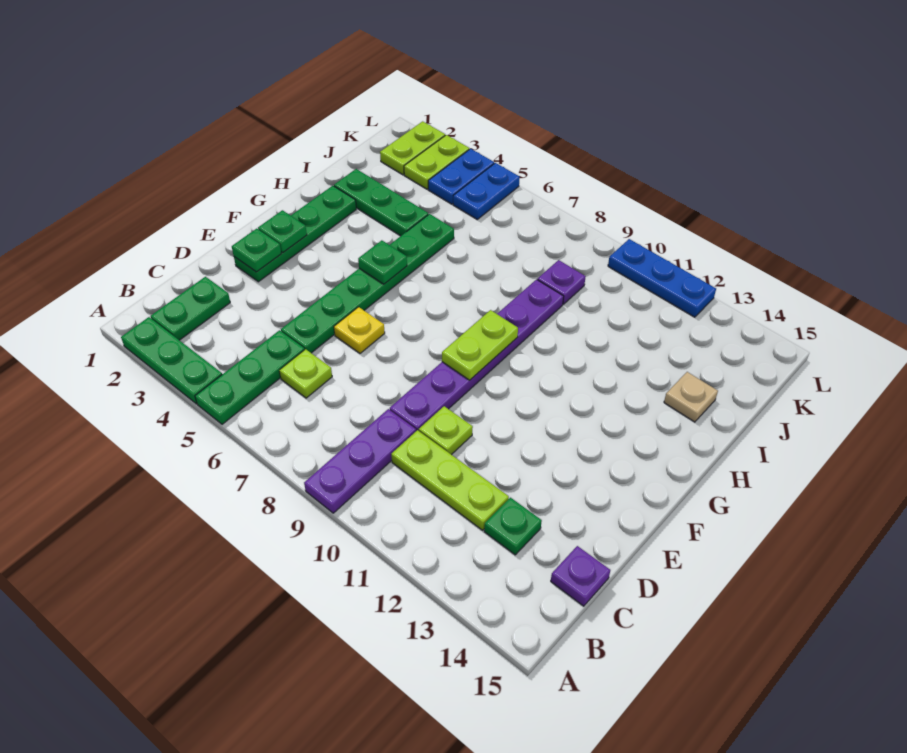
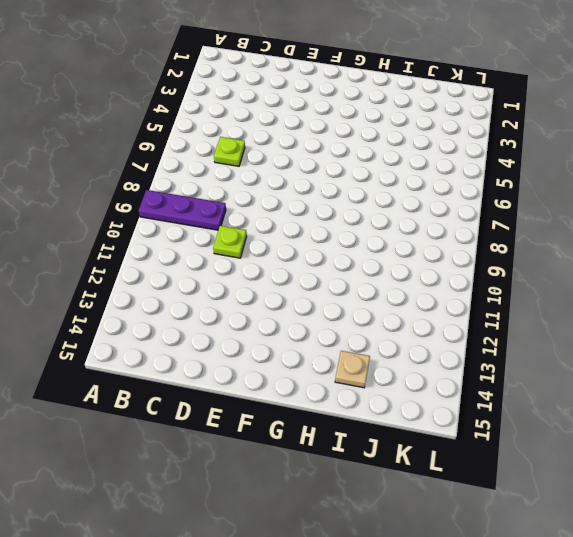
none -> green 1x3 plate [121,317,222,404]
none -> green 1x3 plate [195,330,305,424]
none -> green 1x2 plate [151,277,230,340]

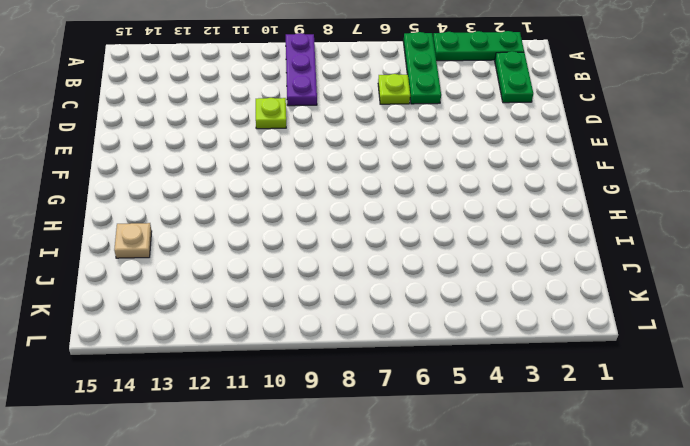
none -> lime 1x3 plate [391,430,509,530]
none -> green 1x1 plate [484,498,542,555]
none -> purple 1x1 plate [551,546,610,606]

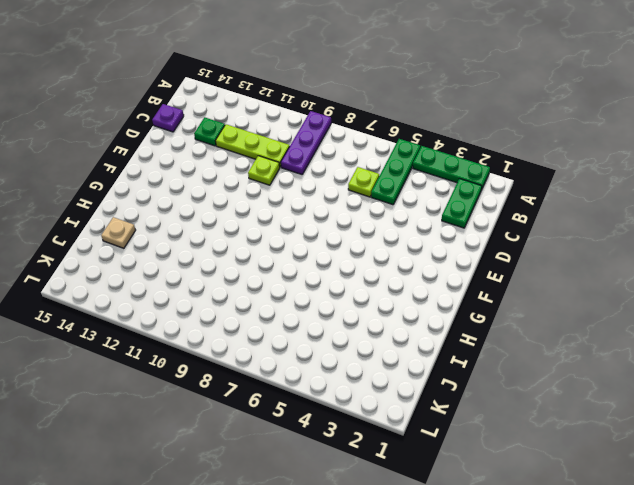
none -> green 1x6 plate [281,214,454,353]
none -> purple 1x6 plate [390,280,564,431]
none -> green 1x4 plate [234,186,356,282]

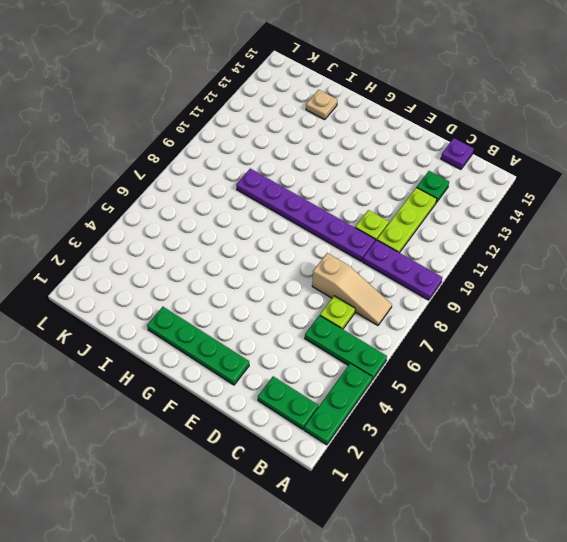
tan 1x3 slope [312,253,392,325] -> none
none -> green 1x6 plate [281,214,454,353]
none -> yellow 1x1 plate [334,307,385,353]
none -> green 1x3 plate [334,169,428,236]

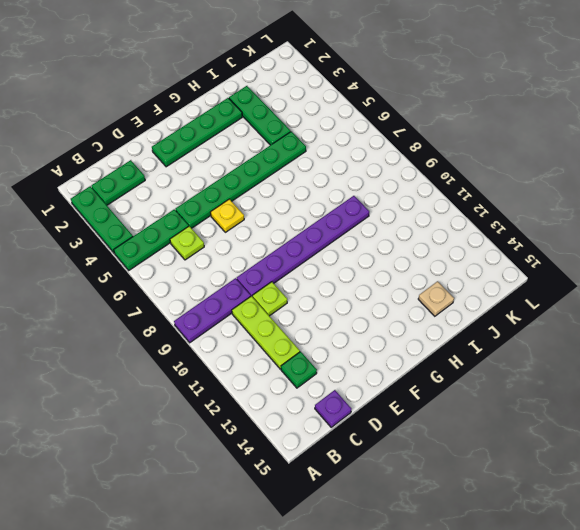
none -> purple 1x1 plate [537,260,586,304]
none -> lime 1x2 plate [380,121,445,175]
none -> lime 1x2 plate [404,135,469,189]

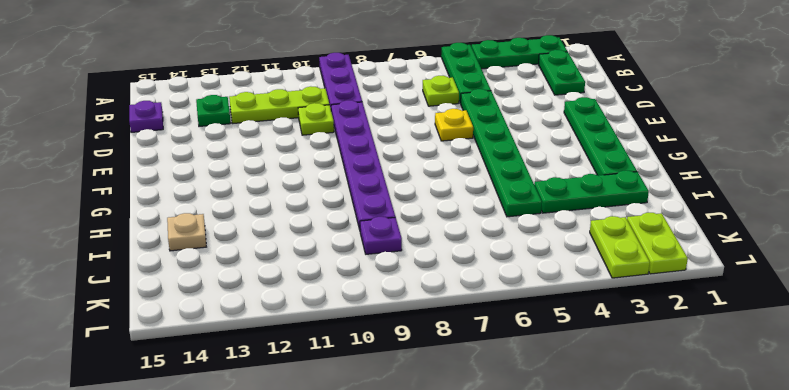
none -> blue 1x2 plate [428,149,494,204]
none -> blue 1x2 plate [453,163,520,219]
none -> blue 1x3 plate [608,239,716,317]

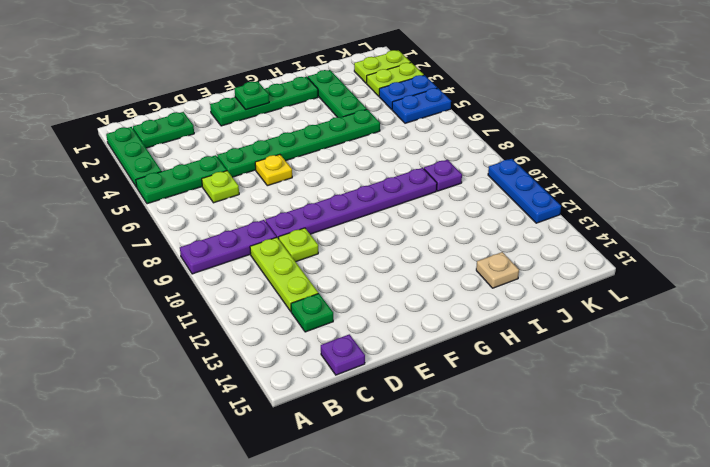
none -> green 1x1 plate [232,229,281,272]
none -> lime 1x2 plate [442,310,518,380]
none -> green 1x1 plate [358,240,407,284]

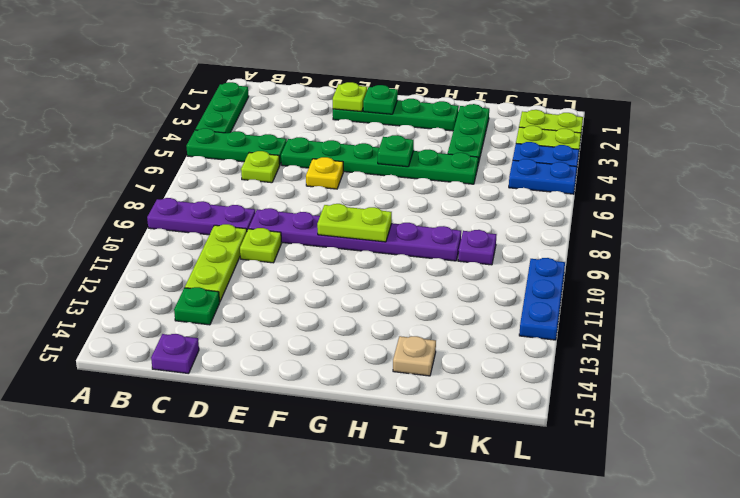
lime 1x1 plate [333,82,367,112] -> green 1x1 plate [232,229,281,272]
none -> green 1x2 plate [151,277,230,340]

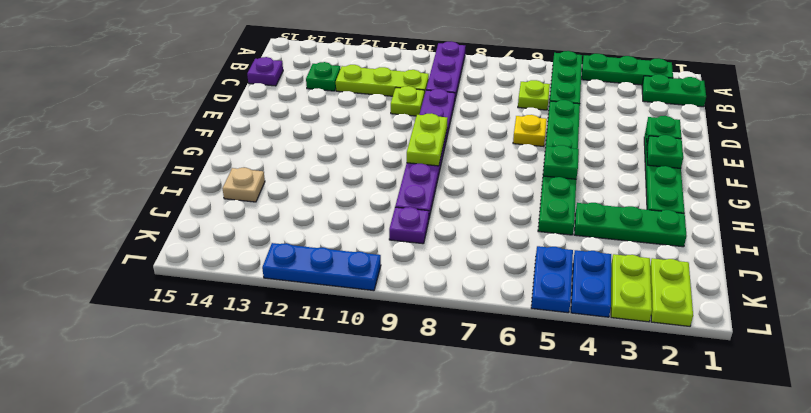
green 1x2 plate [642,74,706,107] -> green 1x2 plate turned to [151,277,230,340]

